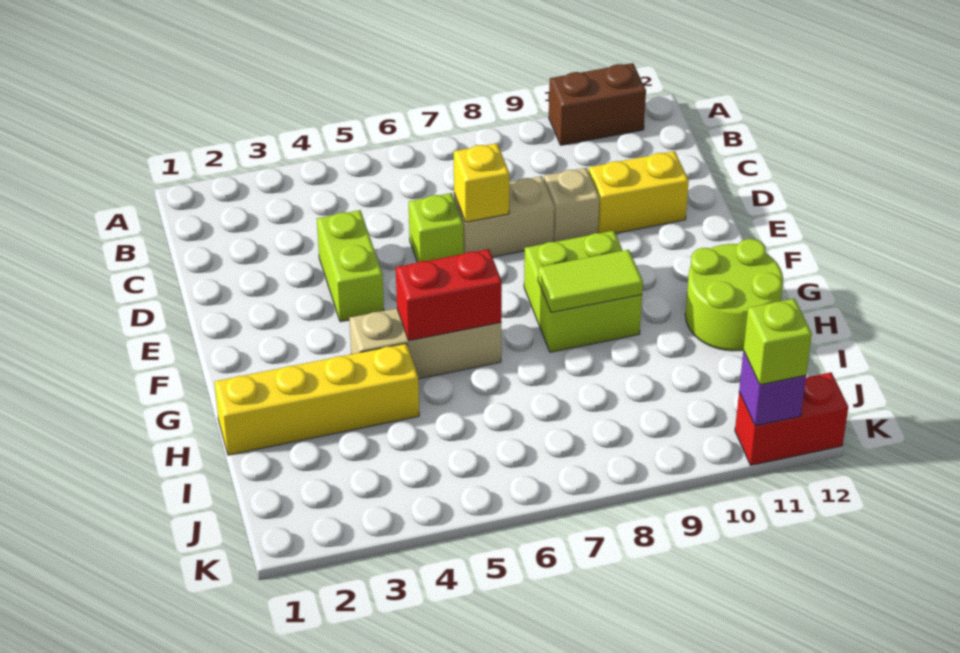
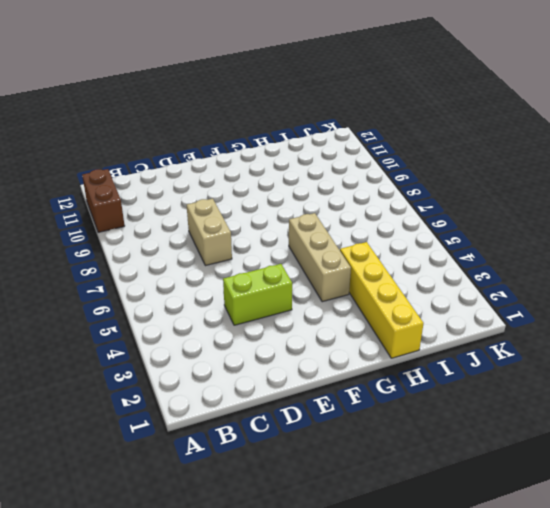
none -> lime 1x1 brick [409,193,464,262]
none -> tan 1x1 brick [544,168,599,242]
none -> yellow 1x2 brick [588,151,689,233]

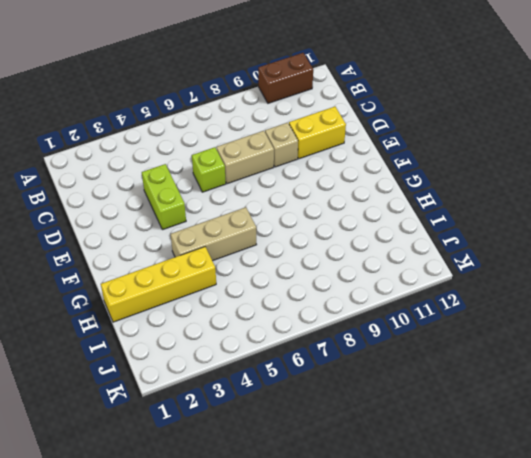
none -> lime 2x2 brick [524,231,642,352]
none -> lime 2x2 round brick [685,239,783,351]
none -> red 1x2 brick [735,372,848,465]

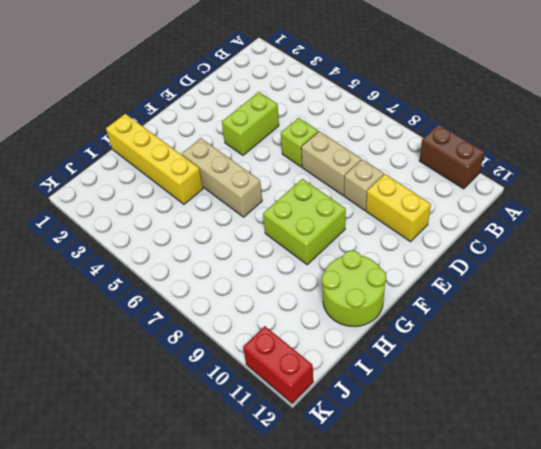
none -> yellow 1x1 brick [454,143,509,222]
none -> red 1x2 brick [396,249,502,341]
none -> lime 1x2 tile [538,250,643,312]

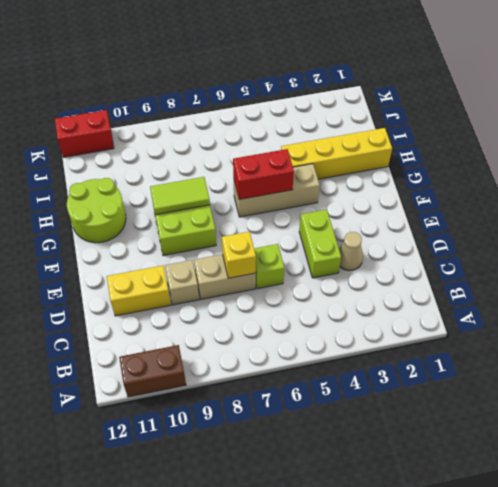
tan 1x1 cone [339,232,363,271] -> none
none -> purple 1x1 brick [739,350,806,426]
none -> lime 1x1 brick [744,298,812,385]

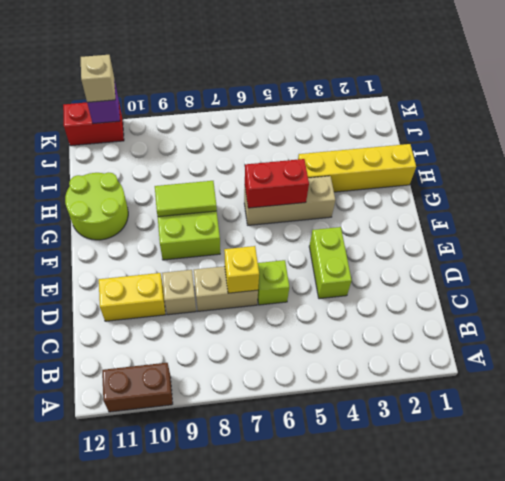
tan 1x1 brick [81,55,115,102] -> lime 1x1 brick [744,298,812,385]

